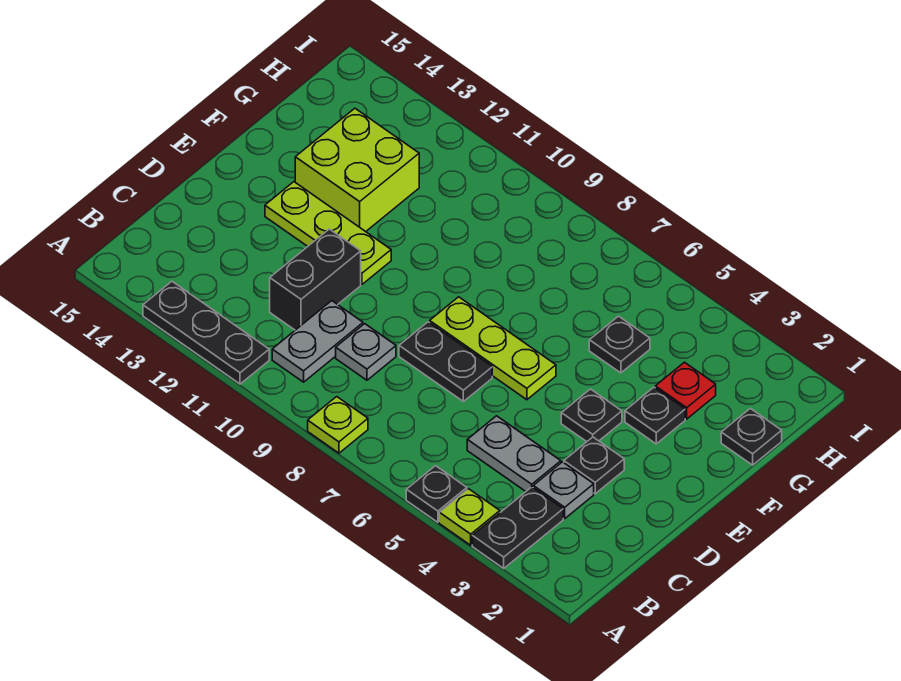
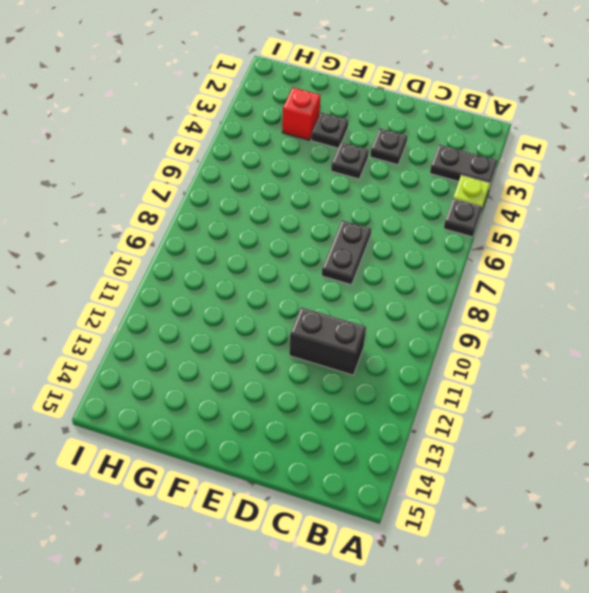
red 1x1 brick [282,88,321,140] -> red 1x1 plate [655,362,716,419]
none -> lime 1x1 plate [308,397,368,453]
none -> black 1x3 plate [143,281,269,384]
none -> grey 1x2 plate [272,301,363,382]

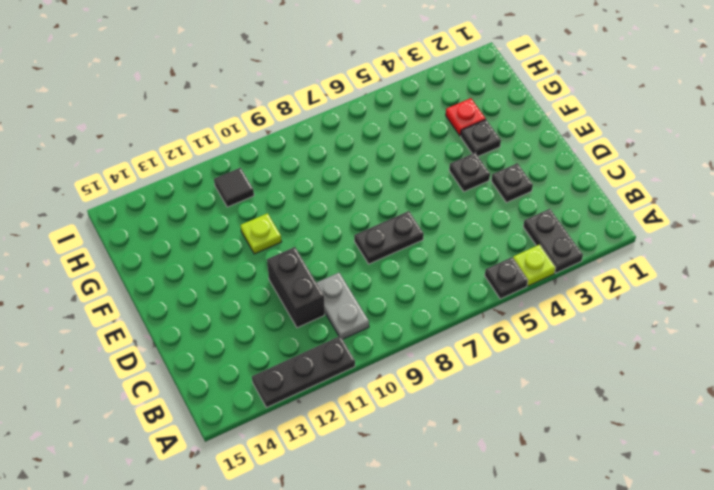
lime 1x1 plate [241,213,281,254] -> lime 1x1 plate moved to [308,397,368,453]
black 1x1 tile [214,168,254,207] -> none
none -> grey 1x1 plate [533,462,594,518]
none -> grey 1x2 plate [467,416,561,491]
none -> grey 1x1 plate [336,324,396,380]

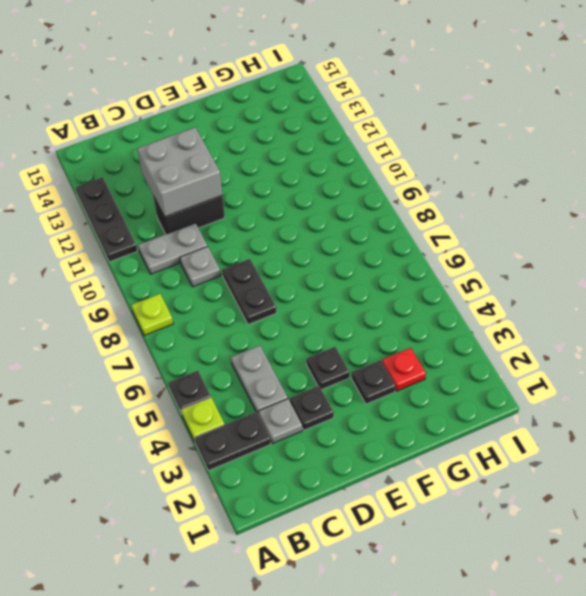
grey 2x2 brick [137,127,222,217] -> none
none -> lime 1x3 plate [430,297,556,400]
none -> lime 1x3 plate [265,182,391,284]
none -> lime 2x2 brick [295,108,419,232]

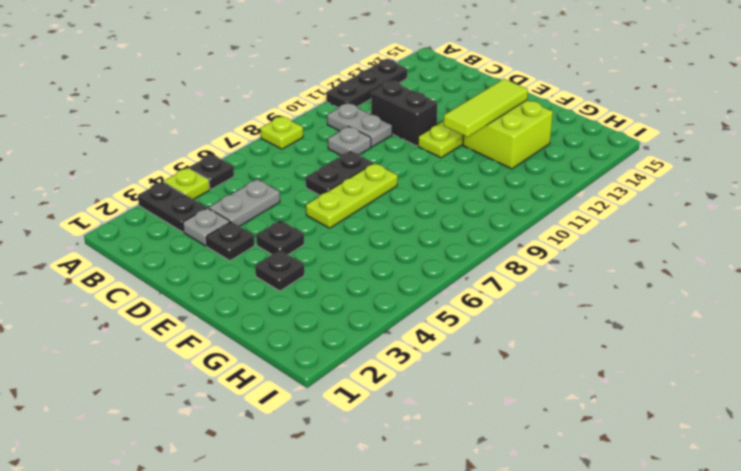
lime 1x3 tile [444,79,528,137] -> none
none -> black 1x1 plate [721,408,782,465]
none -> red 1x1 plate [655,362,716,419]
none -> black 1x1 plate [589,316,650,373]

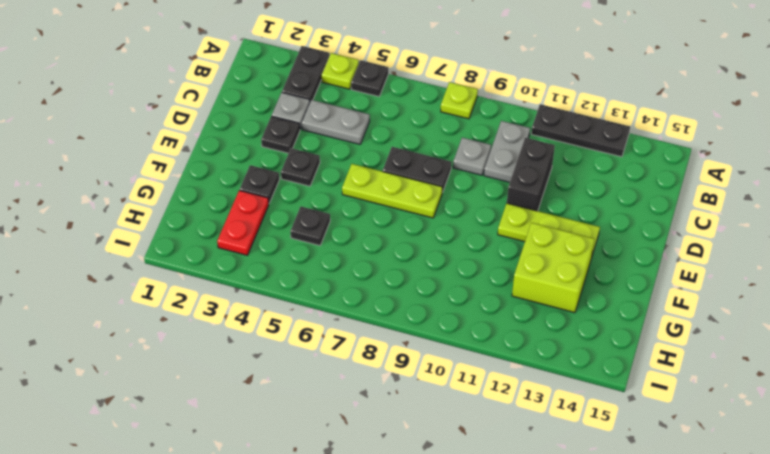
red 1x2 plate [217,190,269,255] -> red 1x1 plate [655,362,716,419]
none -> black 1x1 plate [721,408,782,465]

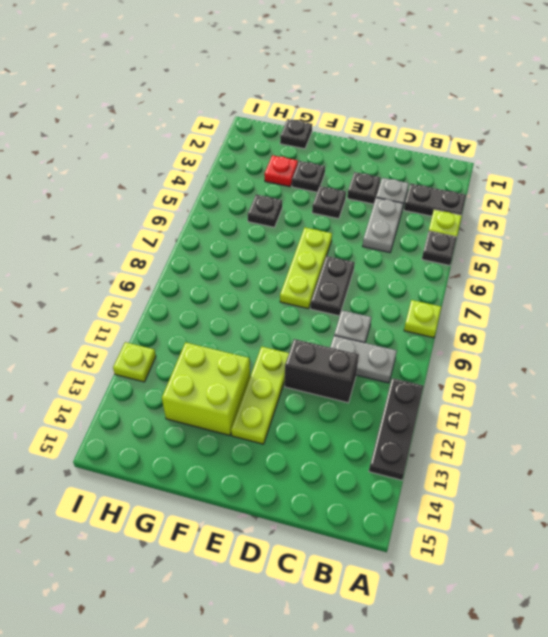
lime 1x1 plate [113,342,156,382] -> none

